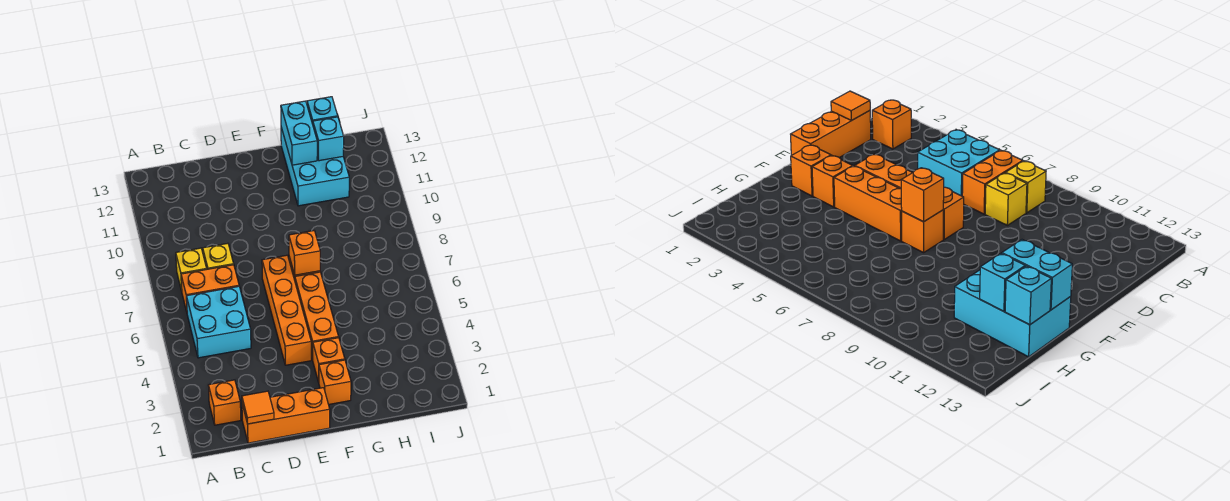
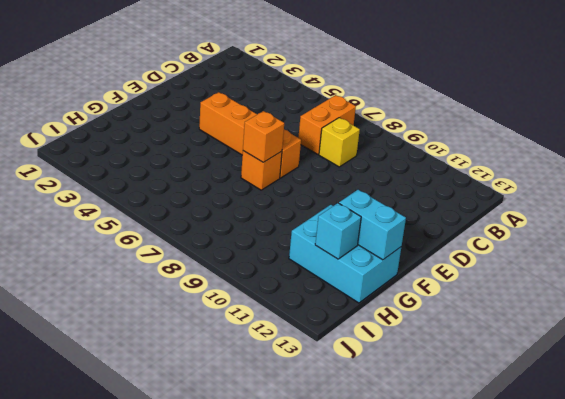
none -> orange 1x1 brick [208,380,241,425]
none -> cyan 2x2 brick [186,286,251,358]
none -> yellow 1x1 brick [176,248,207,291]

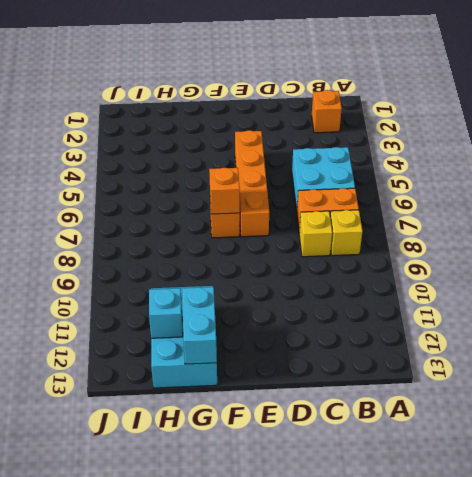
none -> orange 1x3 brick [242,388,330,443]
none -> orange 1x1 brick [319,360,351,405]
none -> orange 1x1 brick [312,338,345,382]

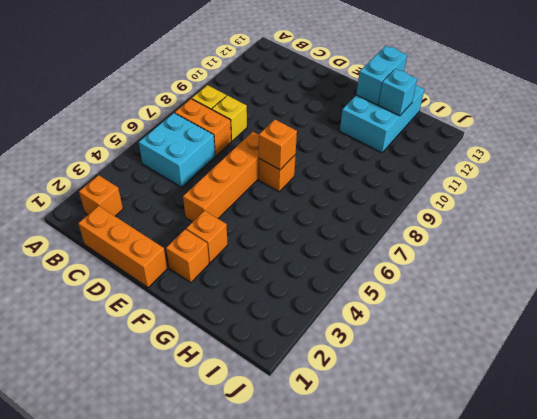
none -> orange 1x3 brick [295,272,339,359]
none -> orange 1x1 tile [242,391,274,424]
none -> cyan 1x1 brick [307,97,338,124]

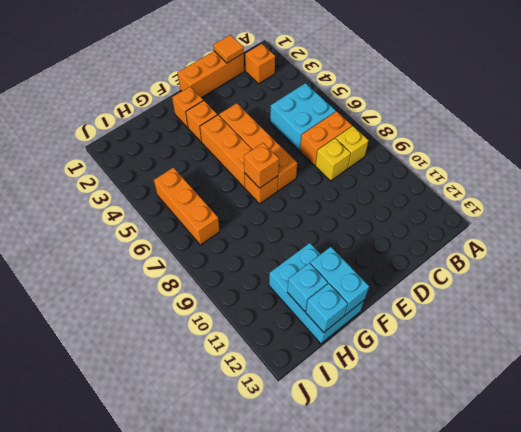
orange 1x3 brick [154,168,220,245] -> none

